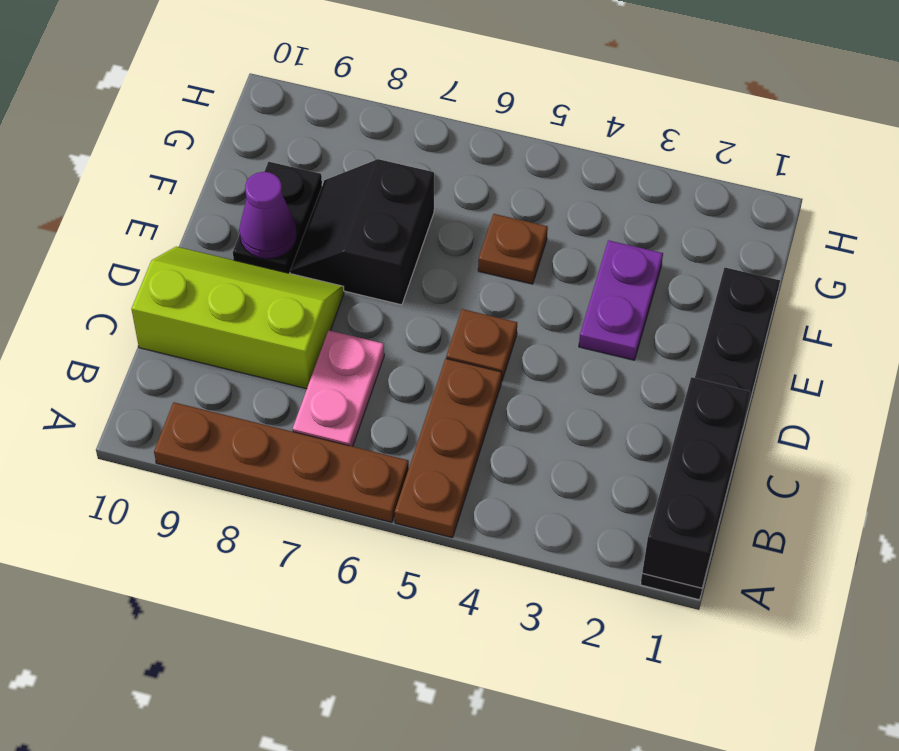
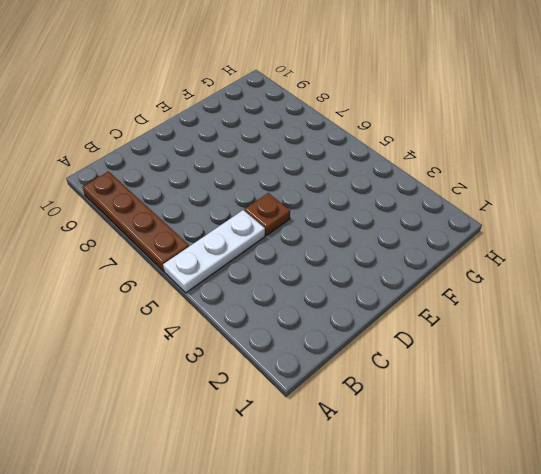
white 1x3 plate [163,210,265,293] -> brown 1x3 plate [395,359,502,538]
none -> black 1x6 plate [640,268,780,600]
none -> pink 1x2 plate [293,330,384,446]
none -> lime 2x3 slope [132,247,344,389]

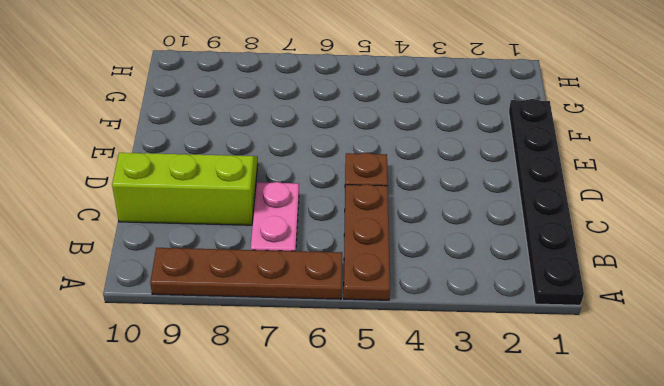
none -> purple 1x2 plate [579,240,663,360]
none -> black 2x2 slope [290,159,434,305]
none -> black 1x2 plate [233,162,322,273]

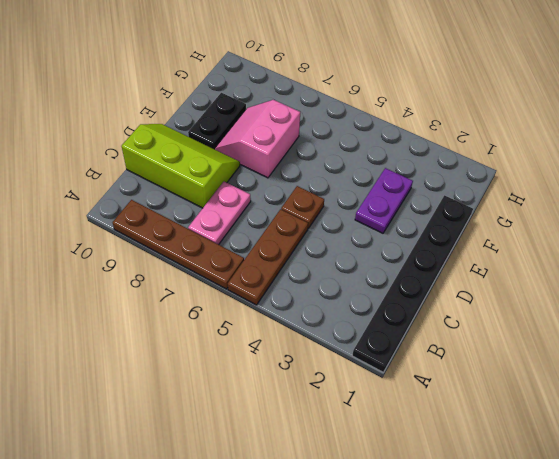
pink 2x2 slope [215,100,300,178] -> black 2x2 slope [290,159,434,305]
none -> brown 1x1 plate [478,214,548,284]
none -> black 1x3 brick [642,377,750,588]
none -> purple 1x1 cone [239,172,297,259]

